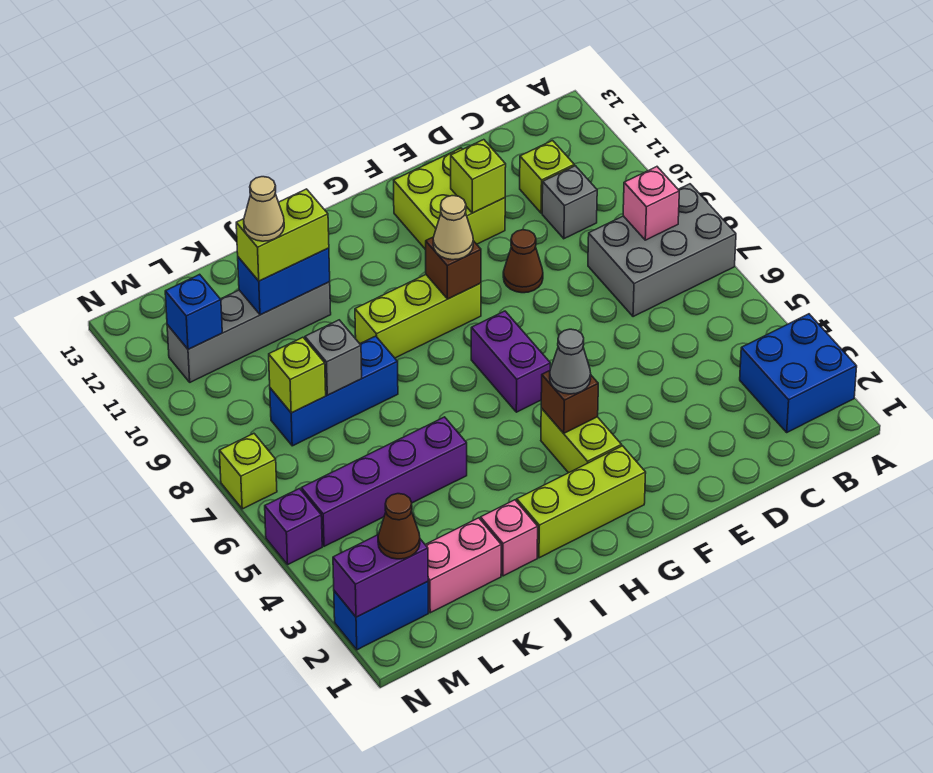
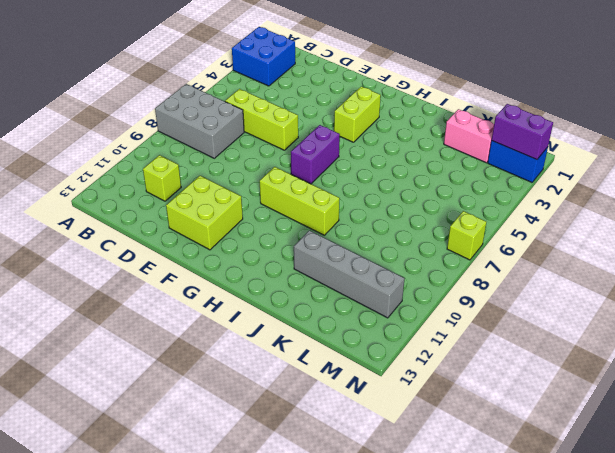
lime 1x3 brick [225,89,298,150] -> lime 1x3 brick moved to [517,446,646,558]
none -> grey 1x1 brick [542,166,597,239]
none -> brown 1x1 cone [503,230,543,293]
none -> pink 1x1 brick [481,500,538,576]
none -> purple 1x4 brick [301,417,467,546]

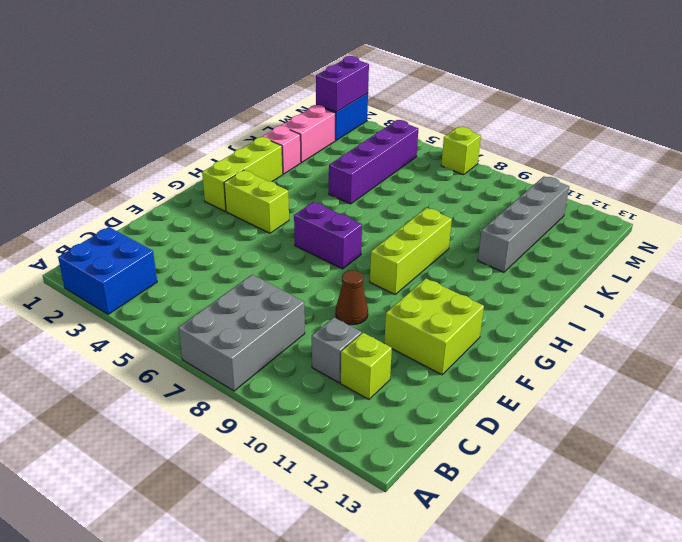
none -> blue 1x3 brick [270,336,398,446]
none -> purple 1x1 brick [265,489,322,564]
none -> pink 1x1 brick [623,167,679,240]
none -> lime 1x1 brick [451,140,506,213]

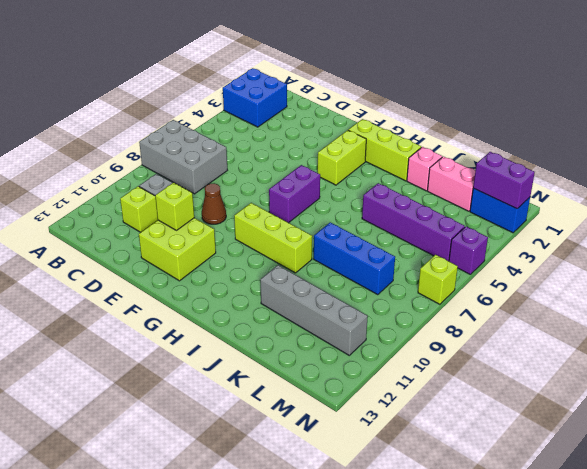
none -> pink 1x1 brick [623,167,679,240]
none -> brown 1x1 brick [541,371,598,433]
none -> brown 1x1 brick [426,237,481,299]
none -> blue 1x2 brick [238,248,330,315]

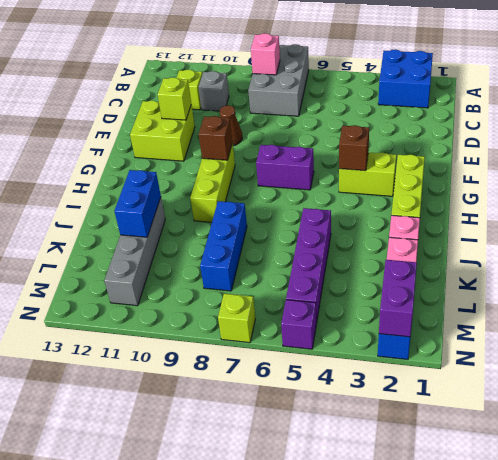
none -> grey 1x1 brick [305,320,362,395]
none -> lime 1x1 brick [269,337,326,413]
none -> blue 1x1 brick [165,274,222,349]
none -> grey 1x1 cone [550,329,591,394]

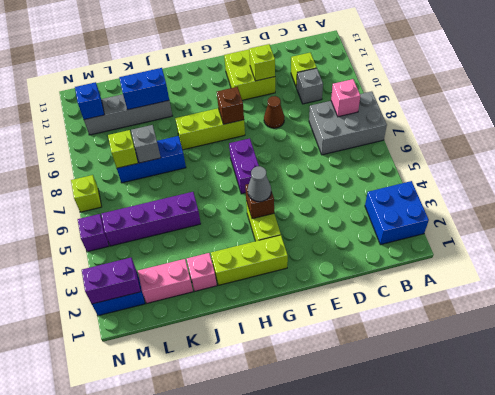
none -> tan 1x1 cone [433,196,473,260]
none -> lime 1x2 brick [236,189,329,281]
none -> brown 1x1 cone [378,494,420,559]
none -> tan 1x1 cone [244,177,284,241]

